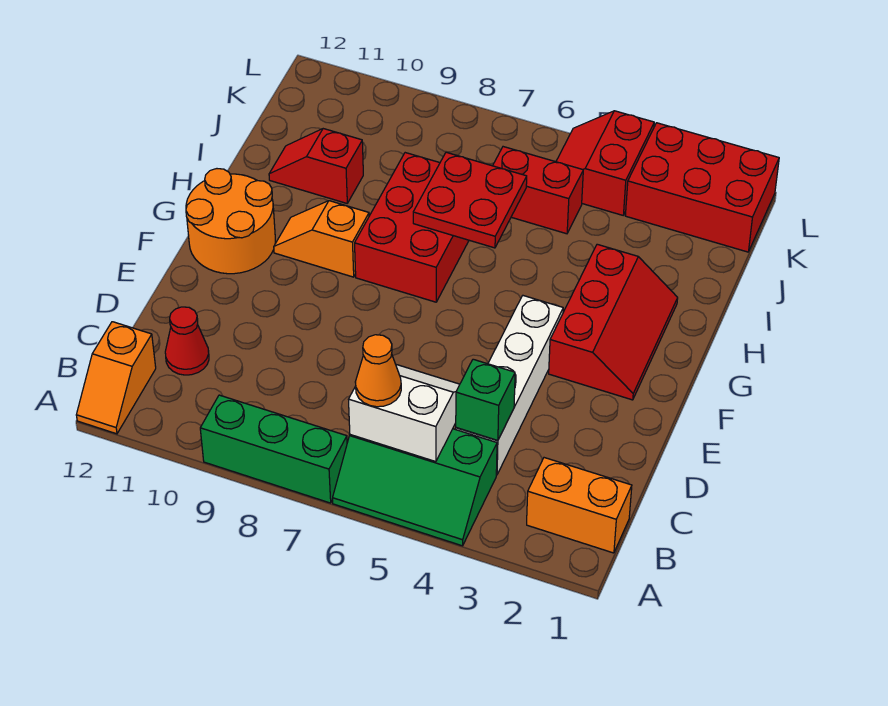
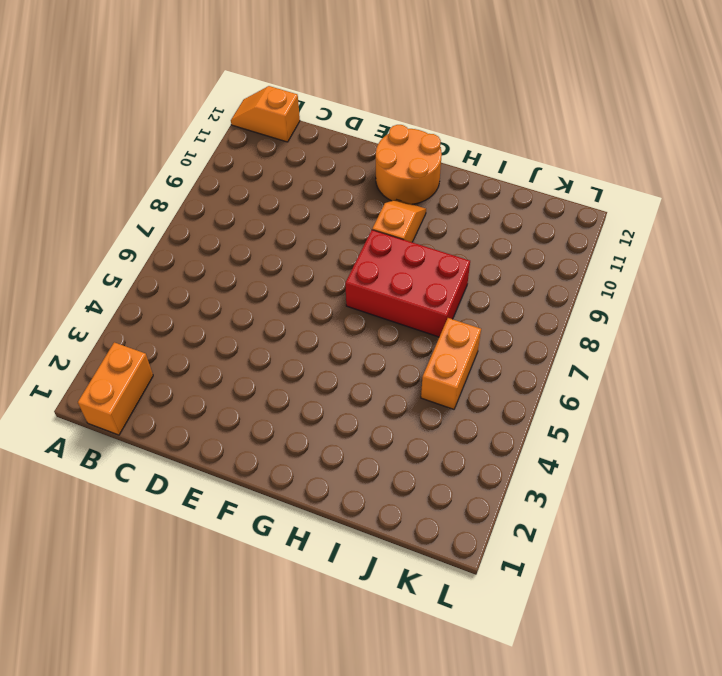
orange 1x2 brick [421,318,481,409] -> red 1x2 brick [493,147,583,234]
none -> green 2x3 slope [333,429,497,546]
none -> green 1x3 brick [200,395,347,503]
none -> white 1x4 brick [456,296,563,475]

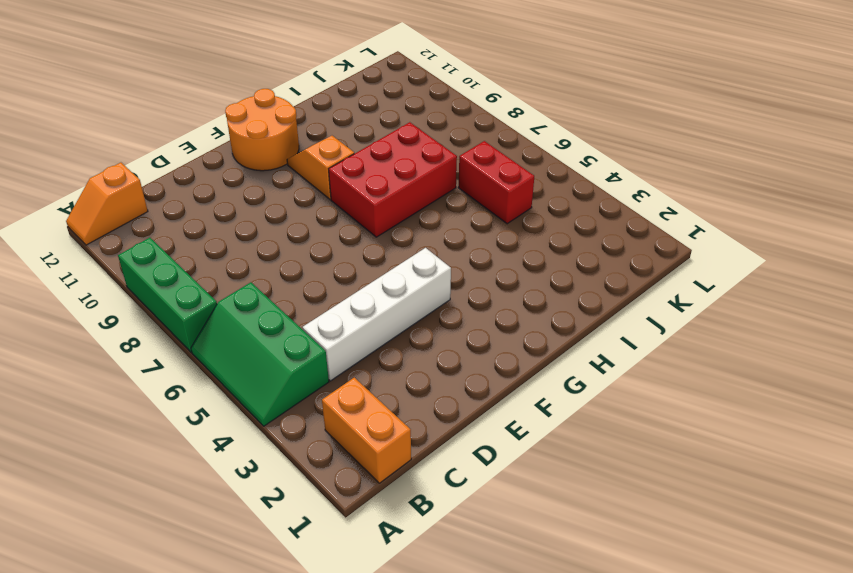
none -> red 1x1 cone [165,307,209,375]
none -> red 2x3 slope [549,244,678,400]
none -> red 1x2 slope [269,129,363,203]

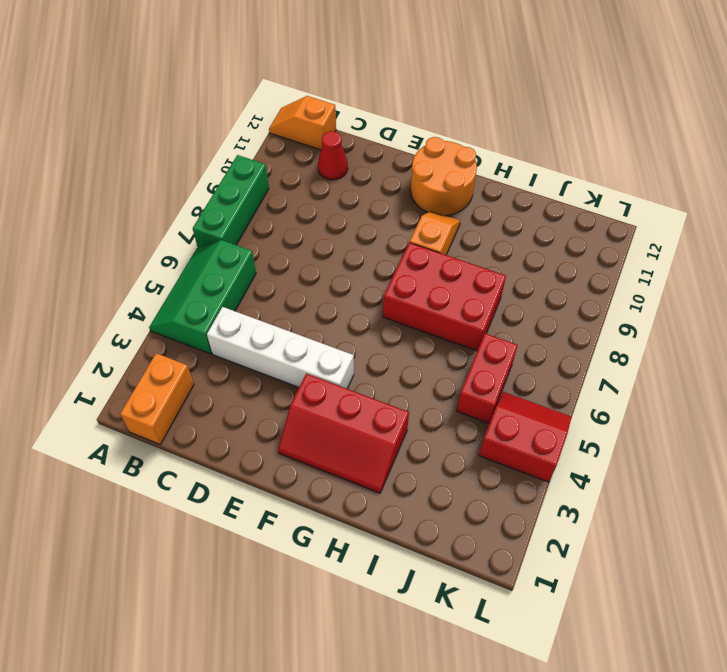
none -> red 1x2 slope [269,129,363,203]
none -> red 2x3 brick [625,123,779,252]
none -> white 2x2 slope [348,365,460,462]

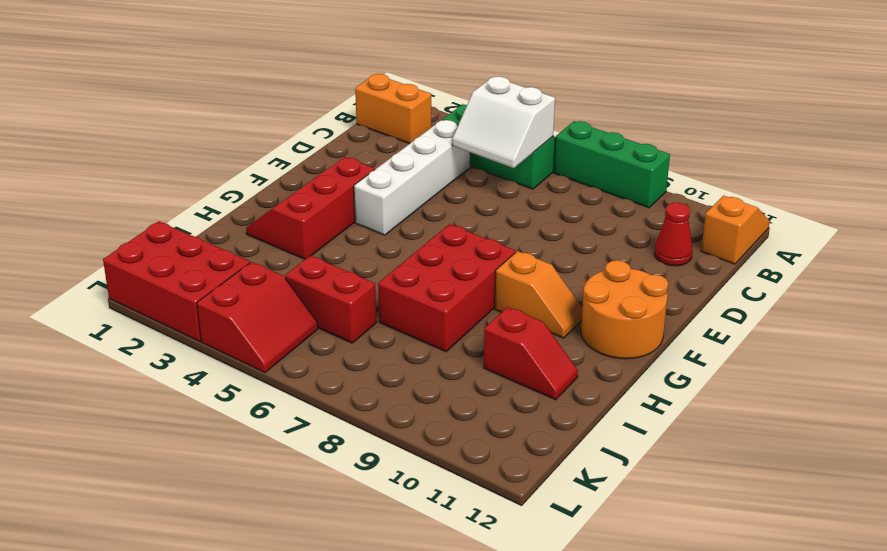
none -> green 1x1 brick [456,359,515,441]
none -> red 2x2 plate [413,152,527,248]
none -> orange 1x1 cone [355,335,401,407]

